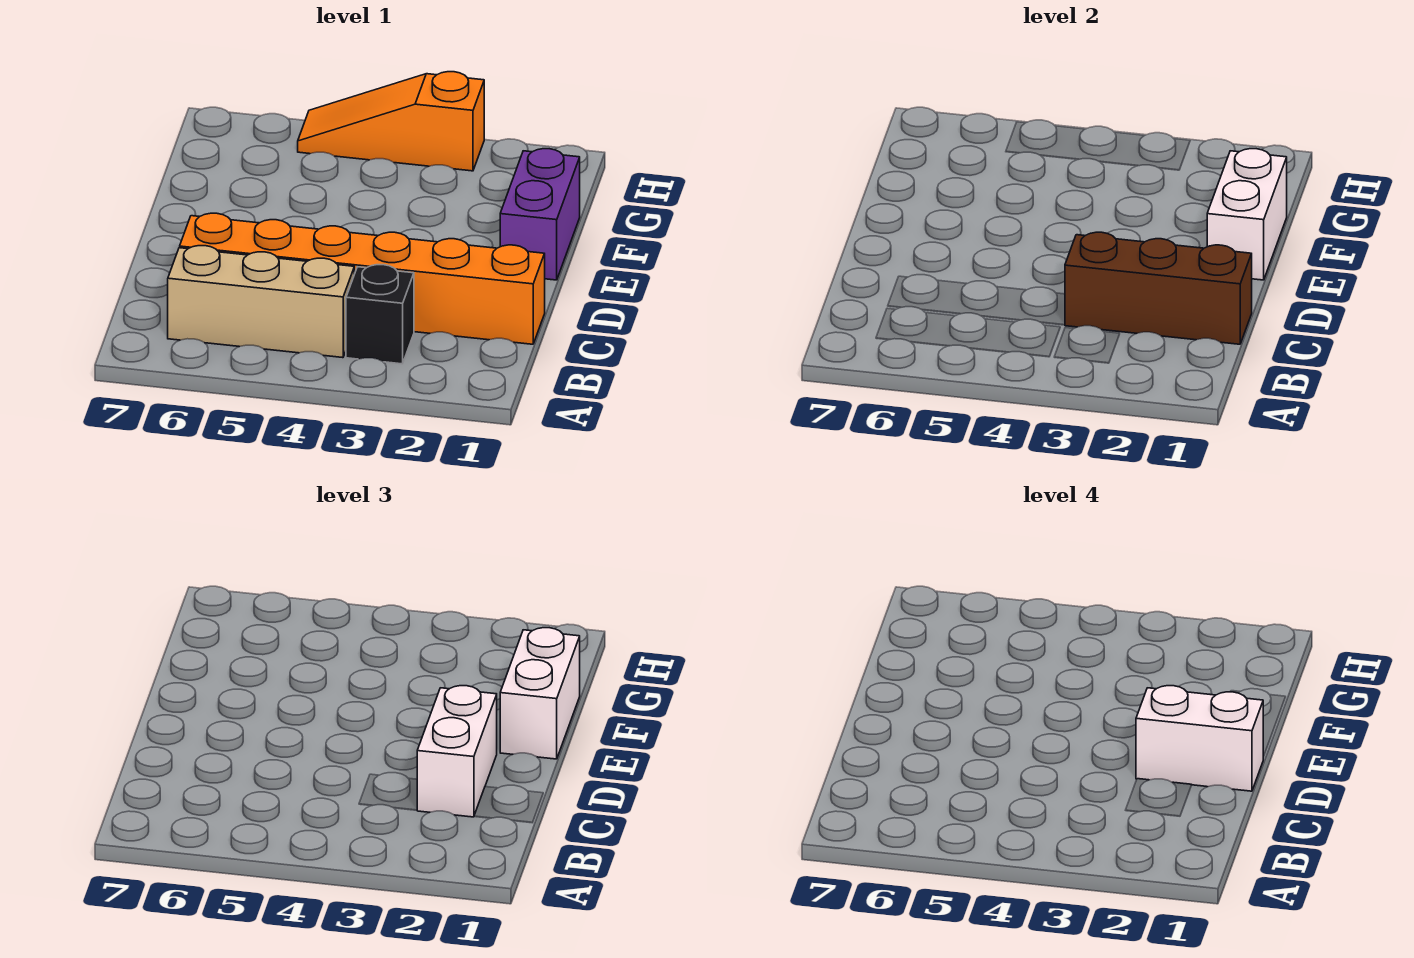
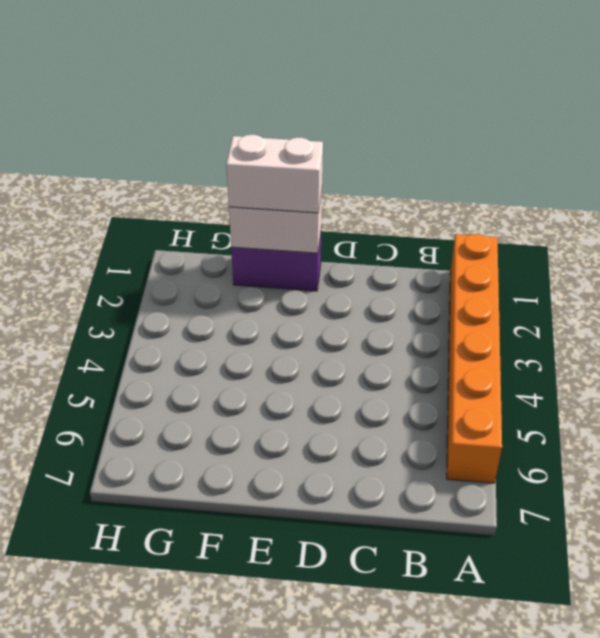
orange 1x6 brick [447,234,502,483] -> orange 1x6 brick moved to [180,213,545,344]
none -> black 1x1 brick [346,265,414,364]
none -> tan 1x3 brick [168,246,354,358]

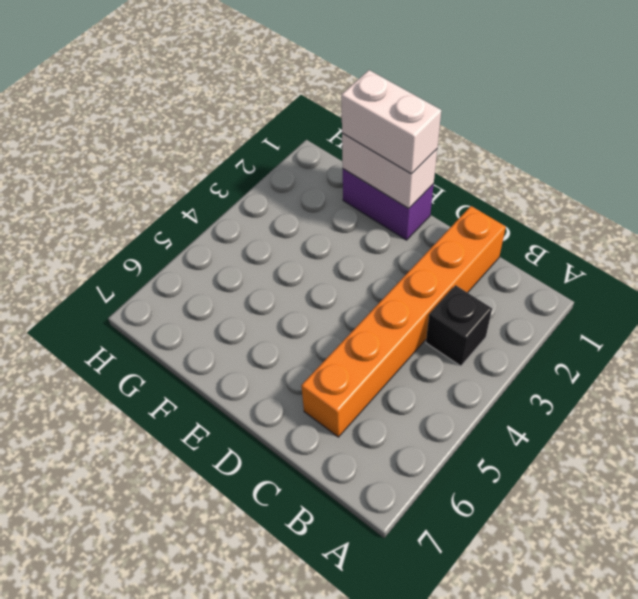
none -> tan 1x3 brick [168,246,354,358]
none -> orange 1x3 slope [298,72,484,171]

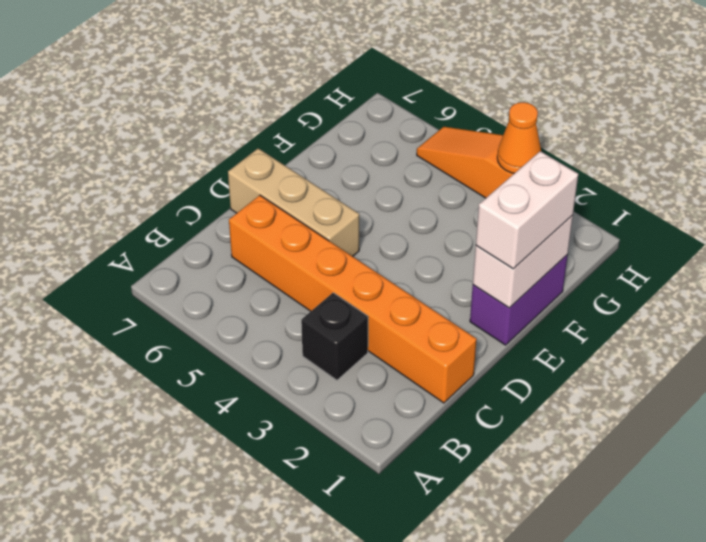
tan 1x3 brick [228,148,359,256] -> tan 1x3 brick moved to [168,246,354,358]
orange 1x1 cone [497,102,541,173] -> none
none -> brown 1x3 brick [1065,232,1252,344]
none -> white 1x2 brick [417,686,497,817]

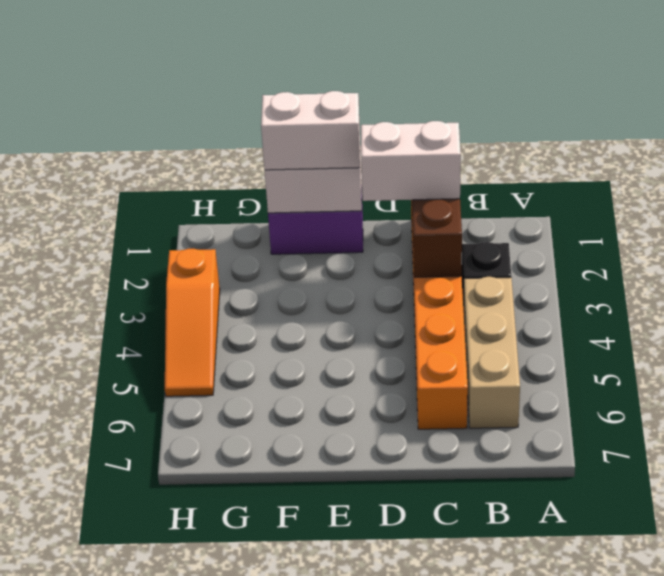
none -> white 1x2 brick [1136,686,1263,791]

